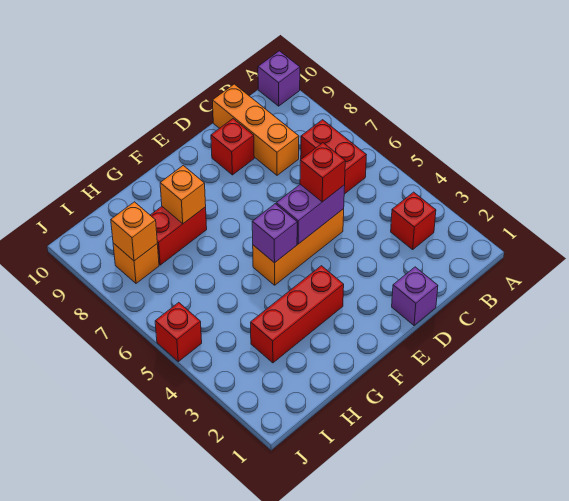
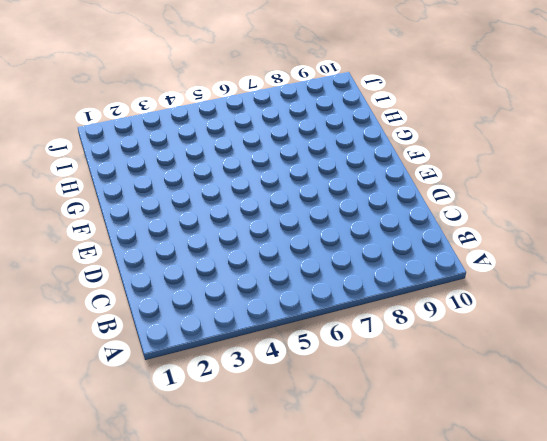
none -> purple 1x1 brick [258,51,300,106]
none -> red 1x1 brick [391,192,436,250]
none -> red 1x2 brick [301,120,366,194]

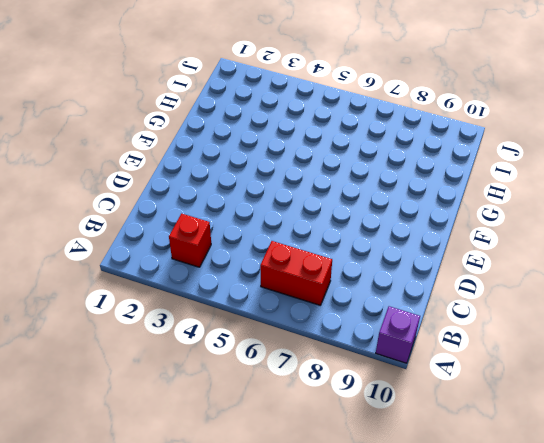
none -> orange 1x3 brick [213,84,299,175]
none -> purple 1x1 brick [392,267,438,325]
none -> orange 1x3 brick [253,209,344,285]

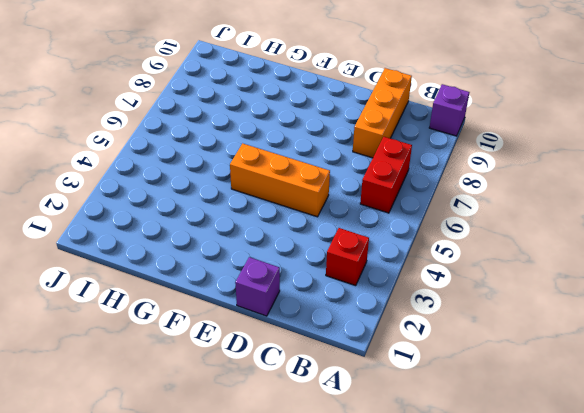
none -> red 1x1 brick [211,119,254,175]
none -> red 1x3 brick [251,266,344,363]
none -> red 1x2 brick [150,207,207,265]

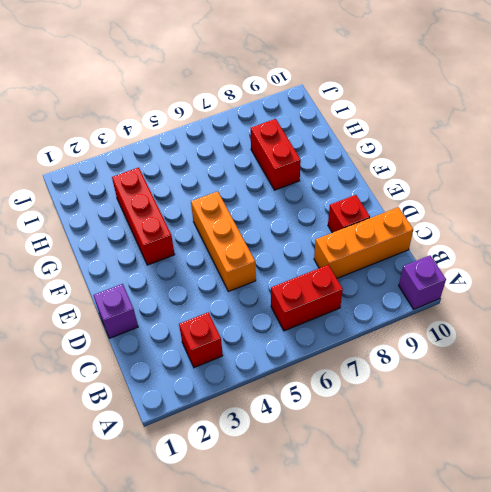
none -> orange 1x1 brick [113,243,159,283]
none -> red 1x1 brick [155,303,202,362]
none -> purple 1x2 brick [276,184,345,244]

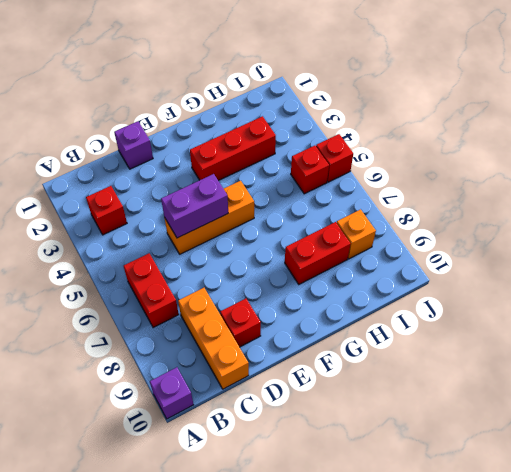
red 1x1 brick [291,146,329,194] -> red 1x1 brick moved to [300,143,345,202]
none -> purple 1x1 brick [252,204,297,263]
none -> orange 1x1 brick [160,165,206,224]
none -> orange 1x1 brick [111,202,157,261]

